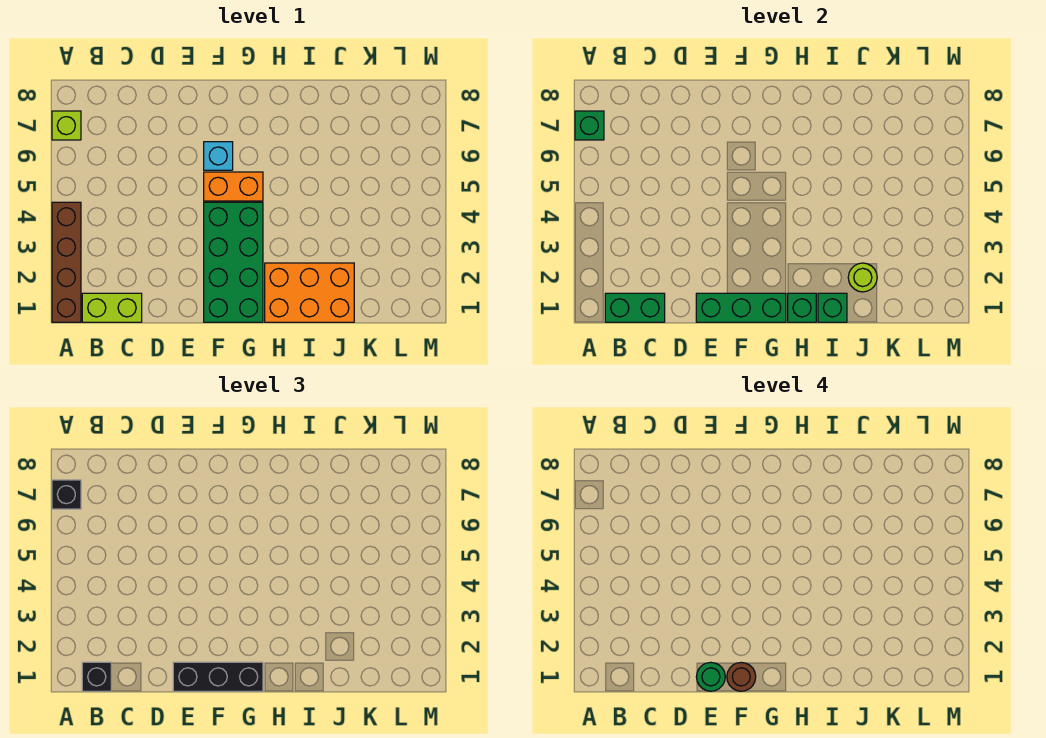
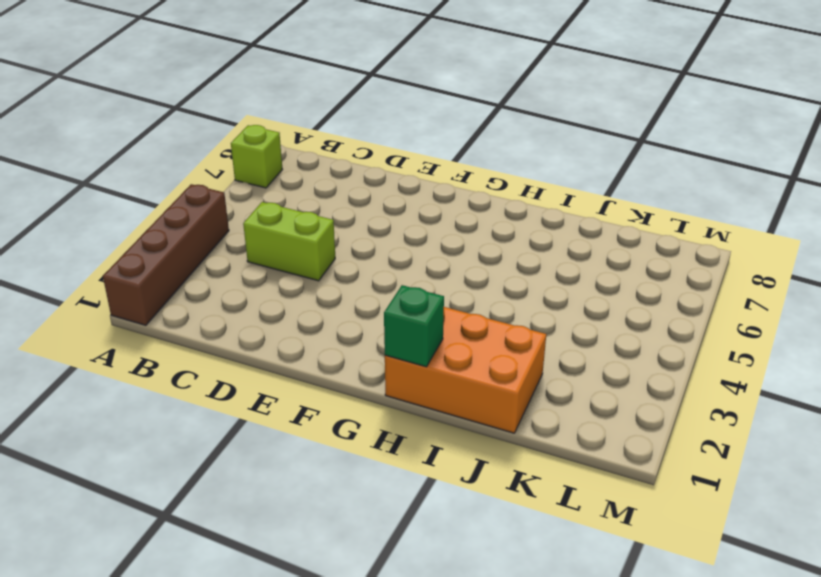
lime 1x2 brick [243,202,335,281] -> lime 1x2 brick moved to [82,293,142,322]
none -> green 2x4 brick [204,202,263,322]
none -> orange 1x2 brick [204,172,263,201]
none -> cyan 1x1 brick [204,142,233,170]

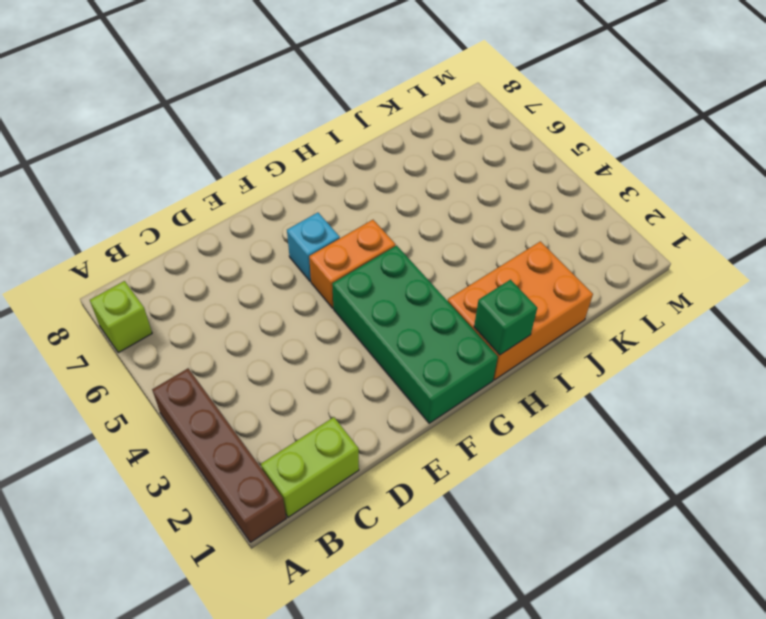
none -> green 1x1 brick [575,111,604,140]
none -> green 1x2 brick [605,293,665,322]
none -> green 1x3 brick [696,293,786,322]

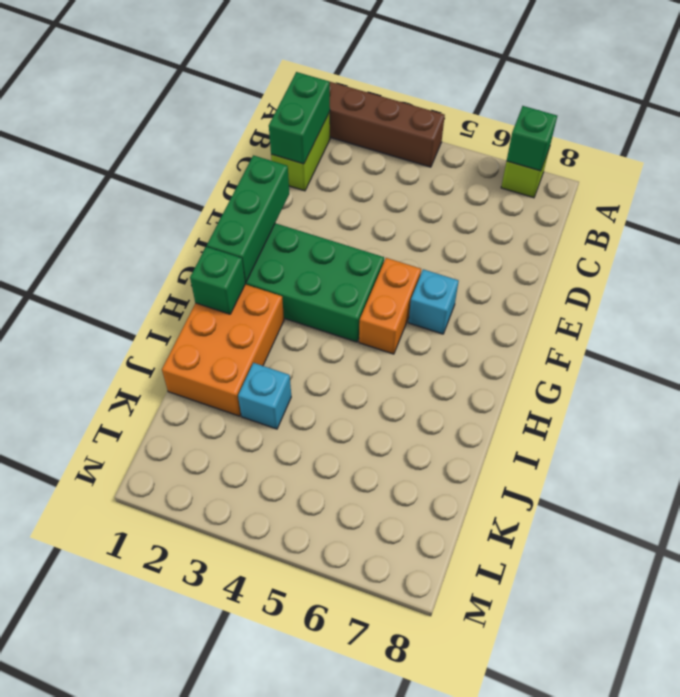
cyan 1x1 brick [238,363,291,429] -> none
none -> green 1x1 brick [818,293,847,322]
none -> lime 1x1 round brick [848,263,877,292]
none -> black 1x1 brick [52,480,81,509]

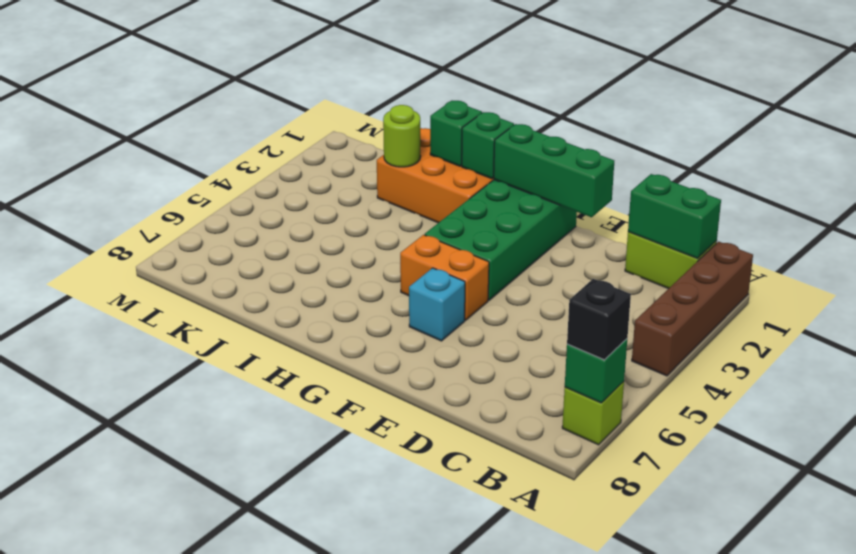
none -> black 1x1 brick [82,662,111,691]
none -> black 1x3 brick [173,662,263,691]
none -> green 1x1 round brick [696,662,725,691]

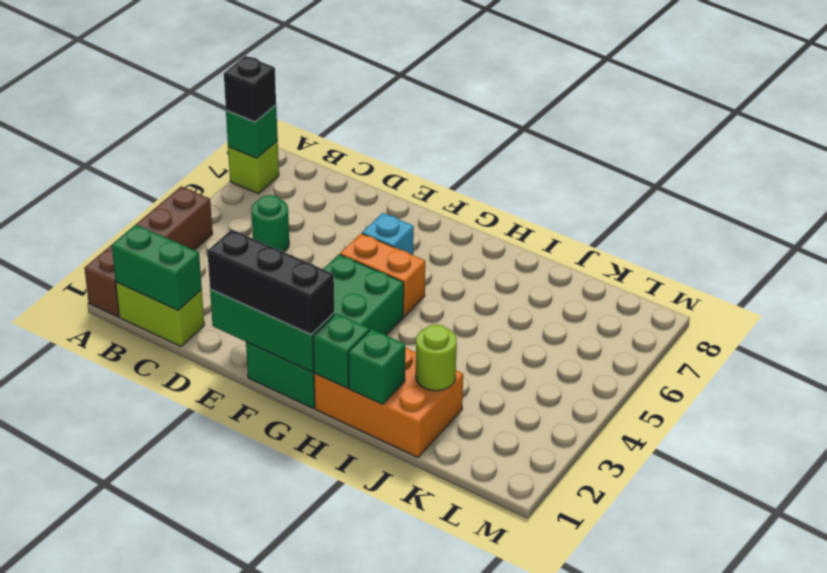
green 1x1 round brick [251,195,289,252] -> green 1x1 round brick moved to [696,662,725,691]
none -> black 1x1 brick [82,662,111,691]
none -> brown 1x1 round brick [727,662,756,691]

